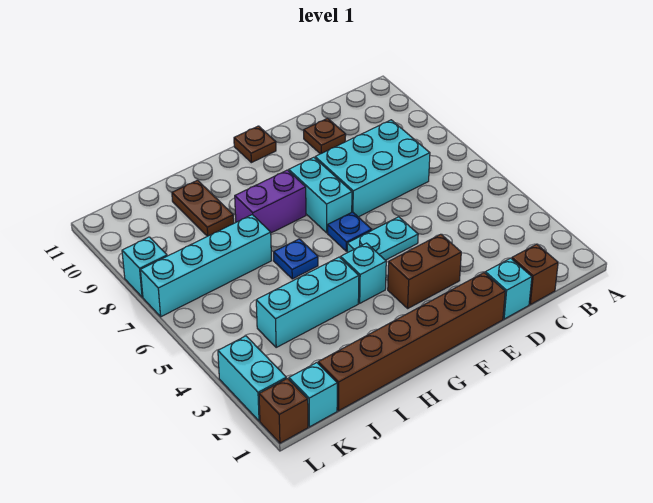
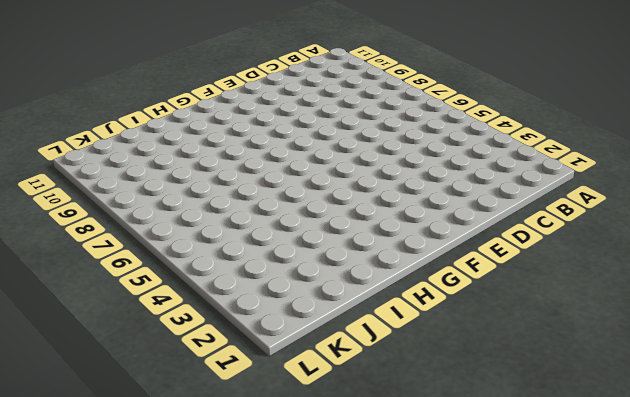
none -> brown 1x1 brick [512,244,558,304]
none -> cyan 2x3 brick [315,120,430,217]
none -> cyan 1x1 brick [485,258,532,319]

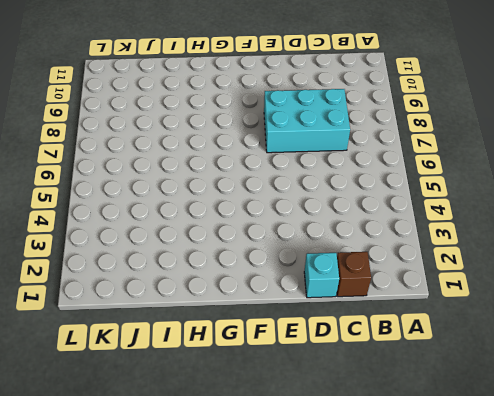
none -> brown 1x1 plate [304,118,346,154]
none -> brown 1x6 brick [318,273,505,411]
none -> brown 1x2 brick [388,234,461,308]

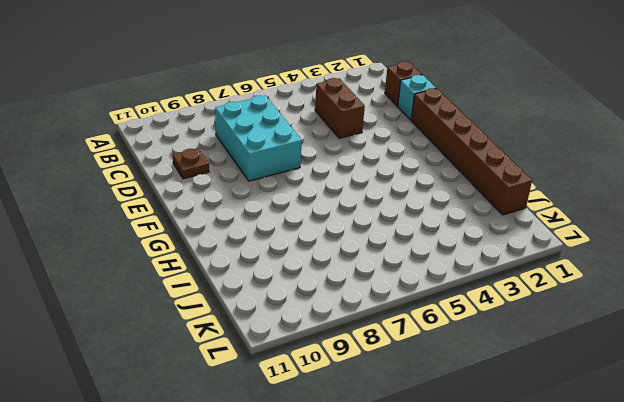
brown 1x2 brick [315,78,365,138] -> brown 1x2 brick moved to [388,234,461,308]
none -> cyan 1x2 plate [347,217,418,260]
none -> blue 1x1 plate [328,212,372,251]
none -> cyan 1x2 brick [289,157,352,233]

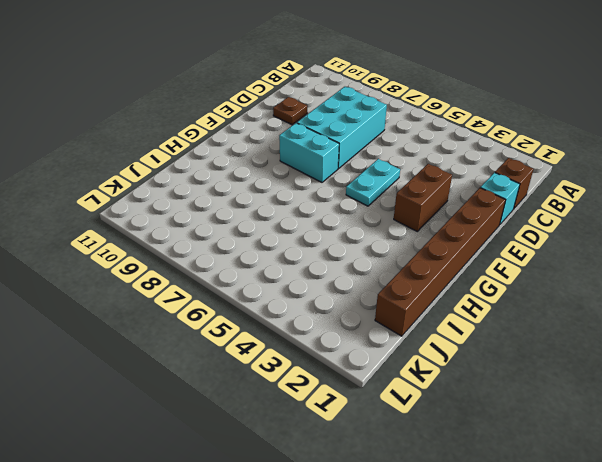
none -> blue 1x1 plate [328,212,372,251]
none -> brown 1x1 plate [234,126,276,163]
none -> cyan 1x1 brick [341,243,386,303]

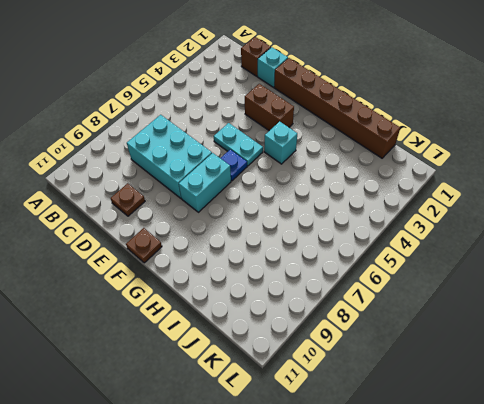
none -> purple 1x2 brick [235,170,306,233]
none -> cyan 1x3 brick [256,257,359,347]
none -> blue 1x1 plate [274,239,318,279]

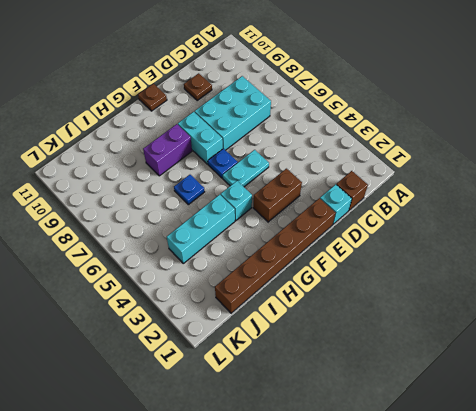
none -> cyan 1x4 brick [141,215,272,317]
none -> brown 1x2 plate [172,180,234,236]
none -> cyan 1x1 brick [289,363,337,427]

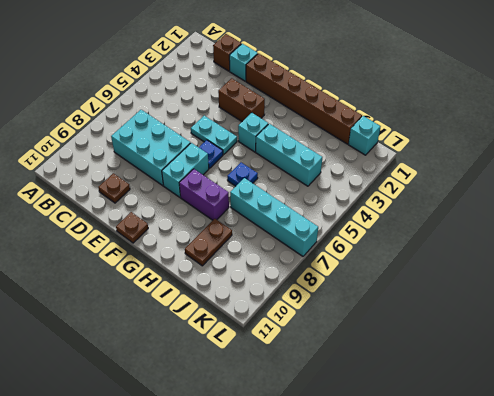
none -> brown 1x1 brick [259,378,308,443]
none -> cyan 1x2 brick [218,336,286,421]
none -> cyan 1x1 brick [122,237,167,297]

